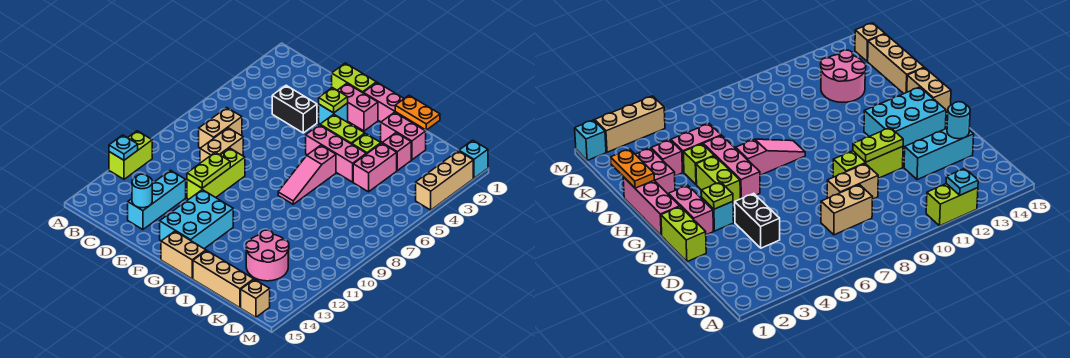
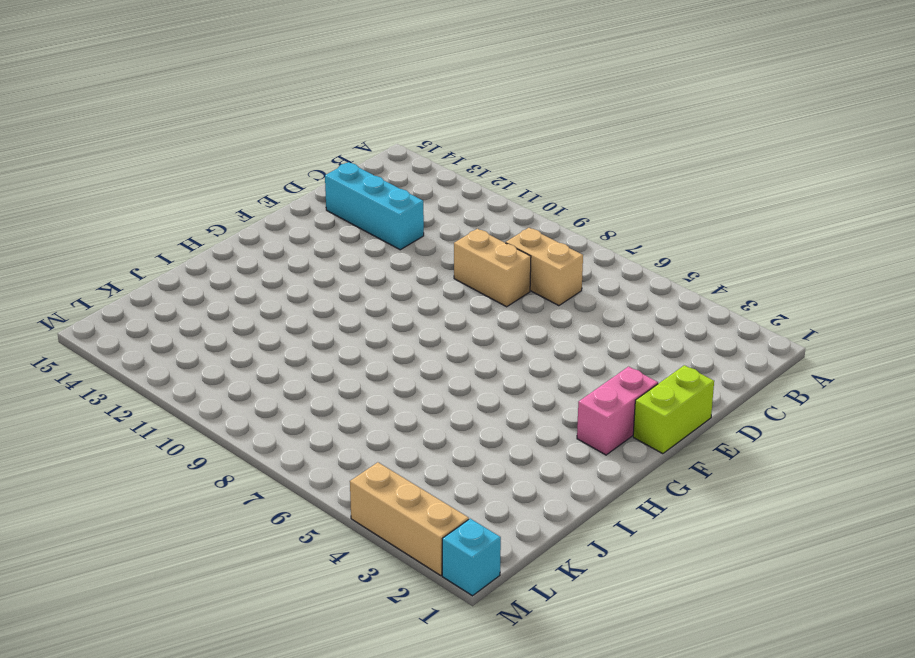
none -> lime 1x2 brick [109,131,152,179]
none -> black 1x2 brick [272,85,317,133]
none -> lime 1x3 brick [187,148,245,199]

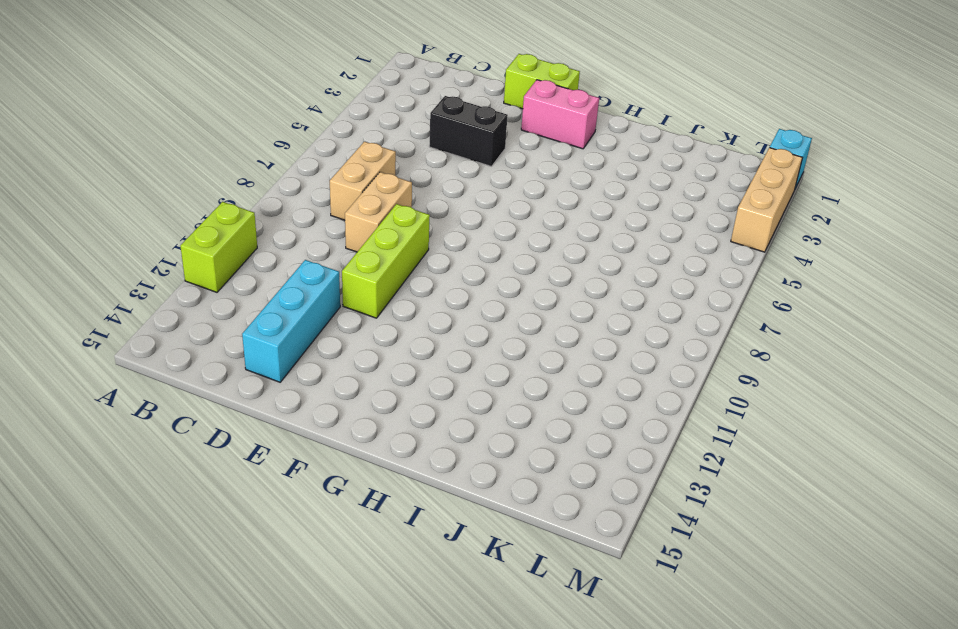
none -> cyan 1x1 brick [319,103,348,124]
none -> cyan 2x3 brick [160,190,233,249]
none -> pink 1x3 brick [364,82,424,130]

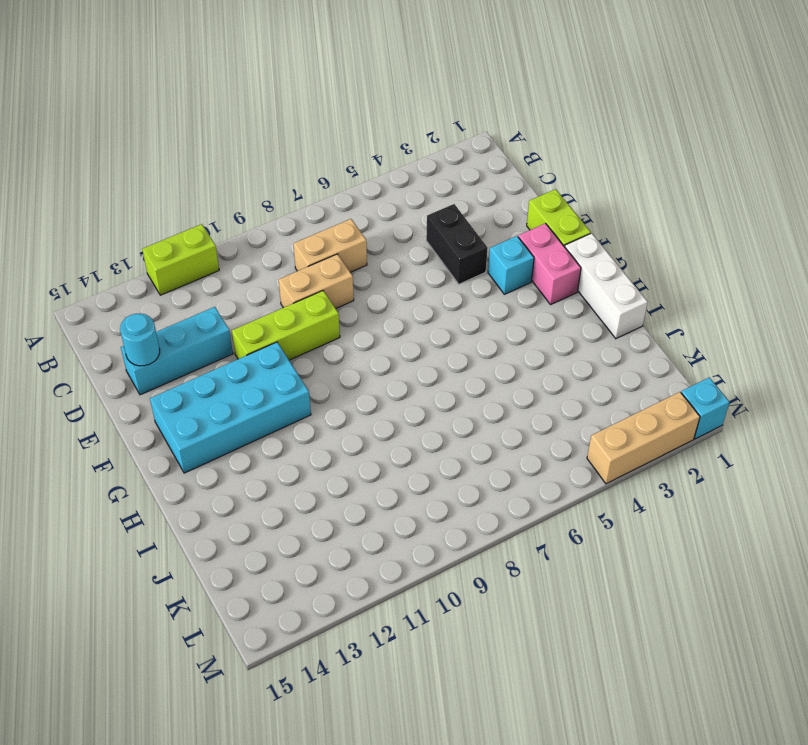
cyan 2x4 brick [150,342,311,473] -> cyan 2x3 brick [160,190,233,249]
white 1x3 brick [565,233,648,339] -> pink 1x3 brick [364,82,424,130]
none -> lime 1x2 brick [320,114,365,144]
none -> pink 1x3 brick [306,125,366,182]
none -> tan 1x2 brick [161,231,206,279]

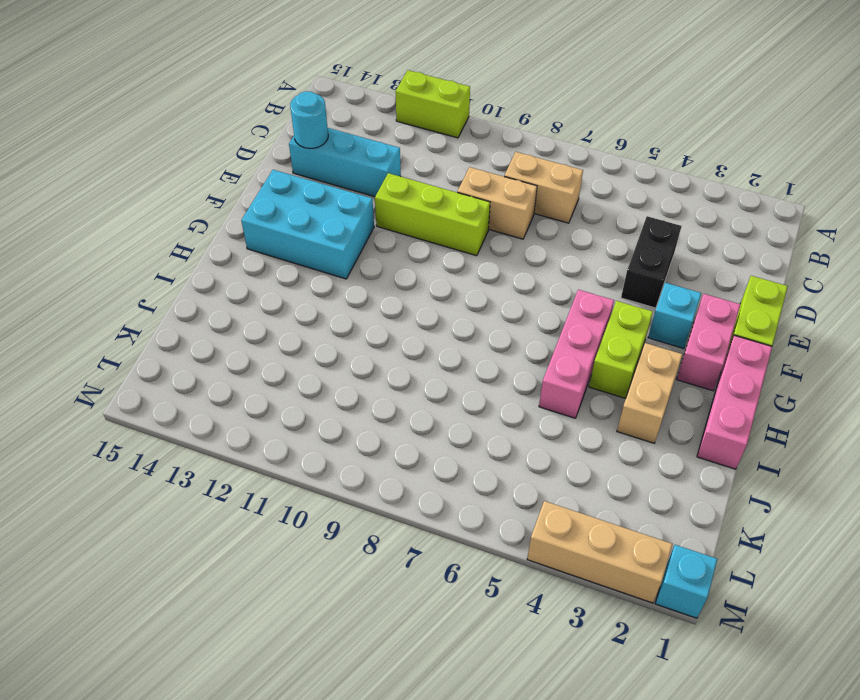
tan 1x2 brick [617,343,682,443] -> tan 1x2 brick moved to [161,231,206,279]
none -> pink 1x3 slope [278,145,336,204]
none -> pink 1x2 brick [381,112,426,160]
none -> lime 1x1 brick [352,134,381,154]

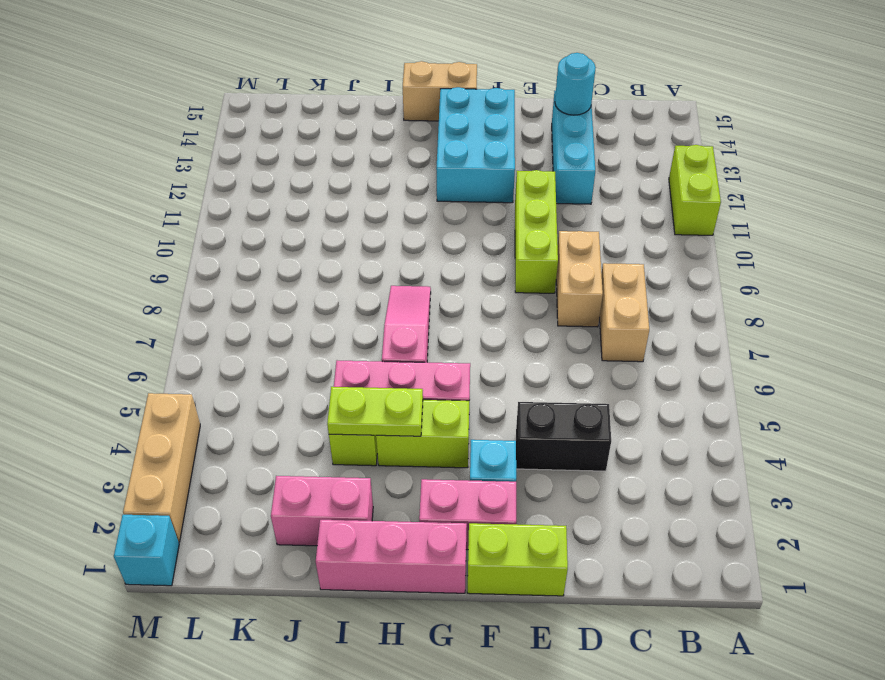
lime 1x2 plate [327,387,423,436] -> lime 1x2 plate turned to [187,152,230,188]
none -> tan 1x3 brick [193,250,254,308]
none -> pink 1x1 brick [382,133,411,170]
none -> pink 1x2 brick [353,143,397,192]

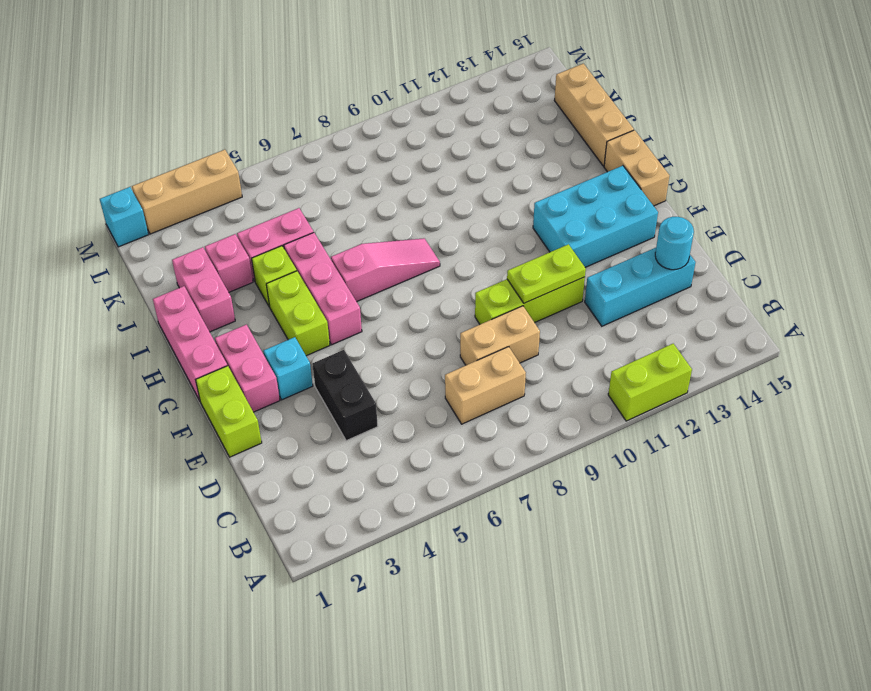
none -> pink 2x2 round brick [246,230,289,281]
none -> tan 1x1 brick [241,279,270,317]
none -> cyan 1x1 plate [109,135,138,160]

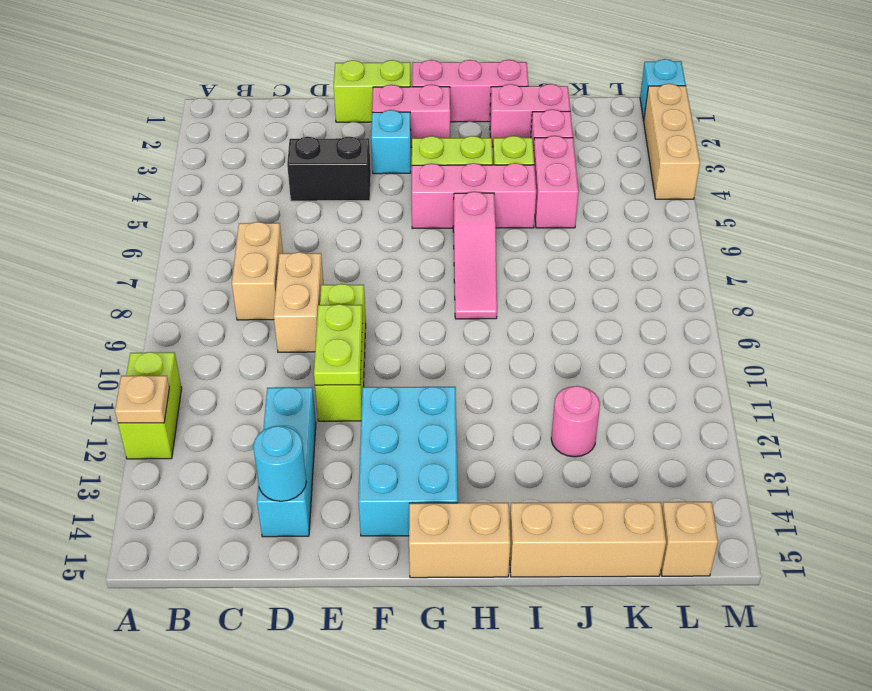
tan 1x1 plate [115,375,169,423] -> cyan 1x1 plate [109,135,138,160]
pink 1x1 round brick [551,386,600,457] -> pink 2x2 round brick [246,230,289,281]
none -> lime 1x1 plate [319,88,348,113]
none -> orange 1x2 plate [395,95,440,130]

